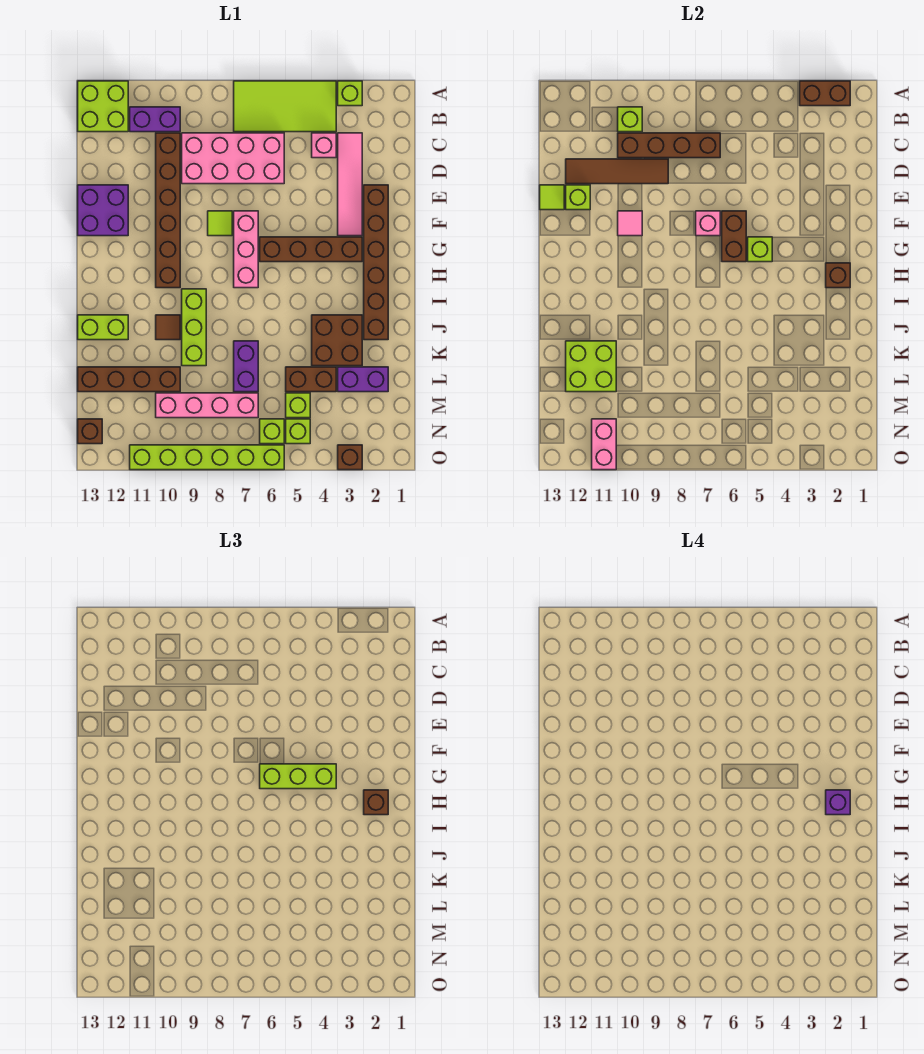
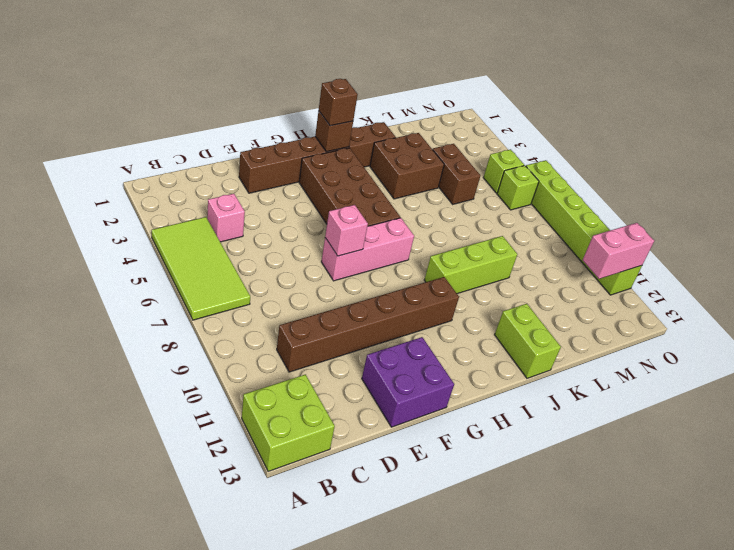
brown 2x4 brick [299,148,400,226] -> brown 1x4 brick [260,237,362,262]
none -> lime 1x1 brick [338,81,362,106]
none -> purple 1x2 brick [130,107,180,132]
none -> pink 1x4 tile [338,133,362,236]
none -> pink 2x4 brick [182,133,284,184]

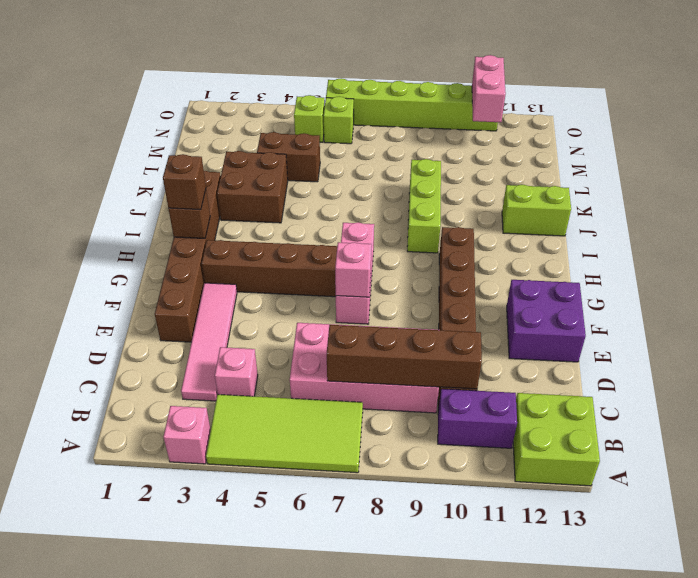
pink 1x1 brick [163,406,211,464] -> lime 1x1 brick [338,81,362,106]
none -> lime 1x1 tile [208,211,232,236]
none -> brown 1x1 tile [156,315,180,340]
none -> purple 1x2 brick [234,341,258,392]
none -> purple 1x2 brick [338,367,388,392]

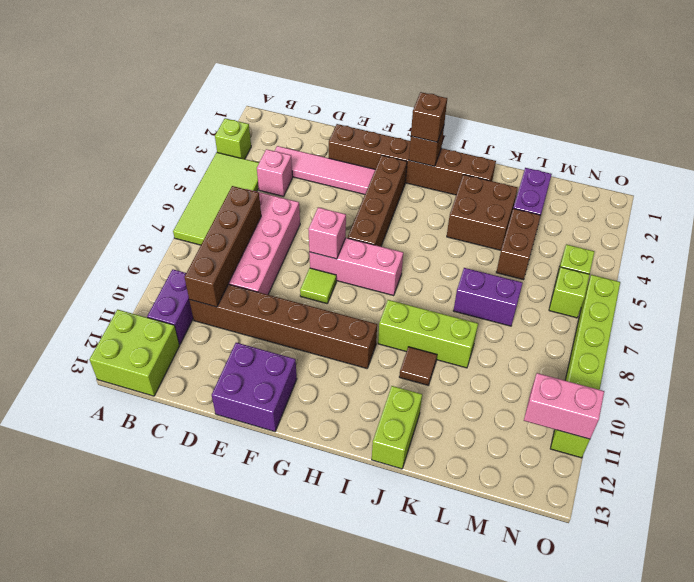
none -> brown 1x4 brick [78,367,180,392]
none -> lime 1x1 brick [286,393,310,418]
none -> pink 1x4 brick [156,393,258,418]
none -> brown 1x1 brick [78,419,102,444]

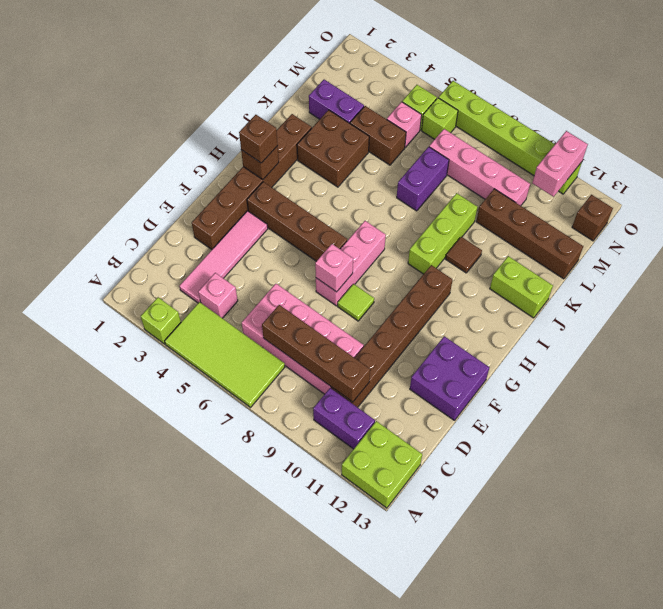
pink 1x1 brick [387,102,422,147] -> lime 1x1 brick [286,393,310,418]
none -> brown 1x1 brick [338,445,362,470]
none -> brown 1x2 brick [800,81,850,106]
none -> lime 1x1 brick [618,107,642,132]
none -> brown 1x4 tile [566,159,668,184]

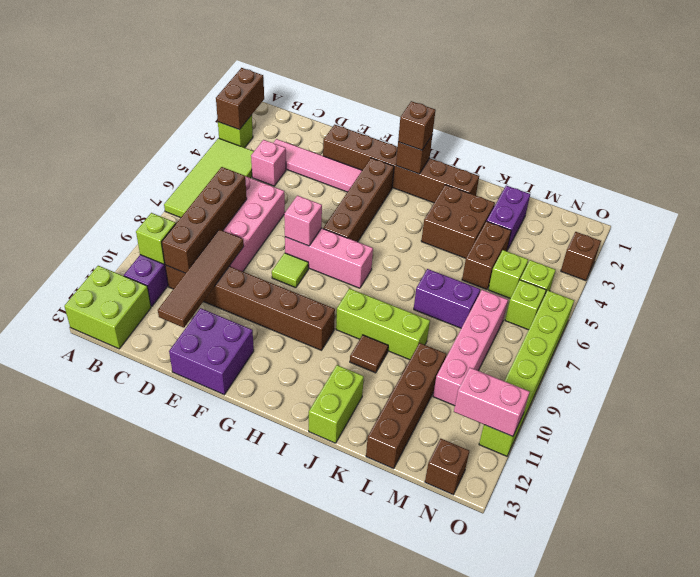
none -> lime 1x1 brick [566,185,590,210]
none -> lime 1x1 tile [540,185,564,210]
none -> brown 1x2 brick [722,211,746,262]
none -> pink 1x1 tile [618,211,642,236]

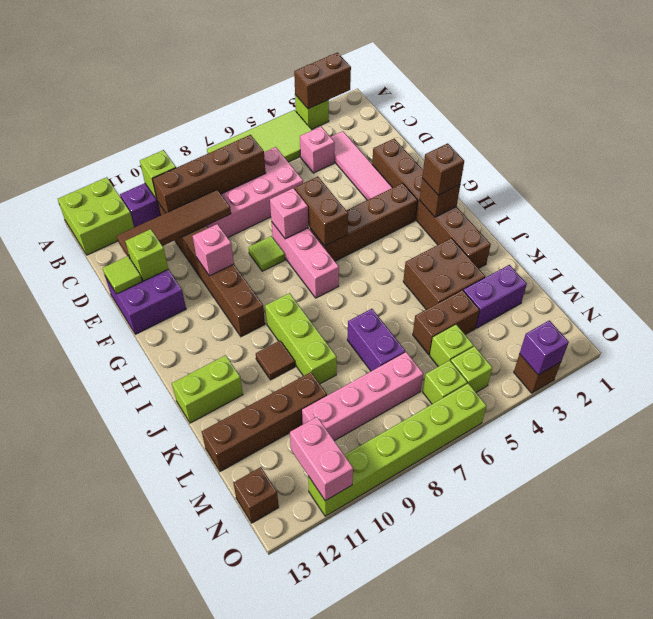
pink 1x1 brick [193,224,234,276] -> pink 1x1 tile [618,211,642,236]
purple 1x1 brick [519,320,569,375] -> purple 1x1 brick moved to [826,790,850,815]
none -> lime 1x1 brick [748,237,772,262]
none -> lime 2x2 brick [566,341,616,392]
none -> lime 1x3 brick [260,764,336,789]

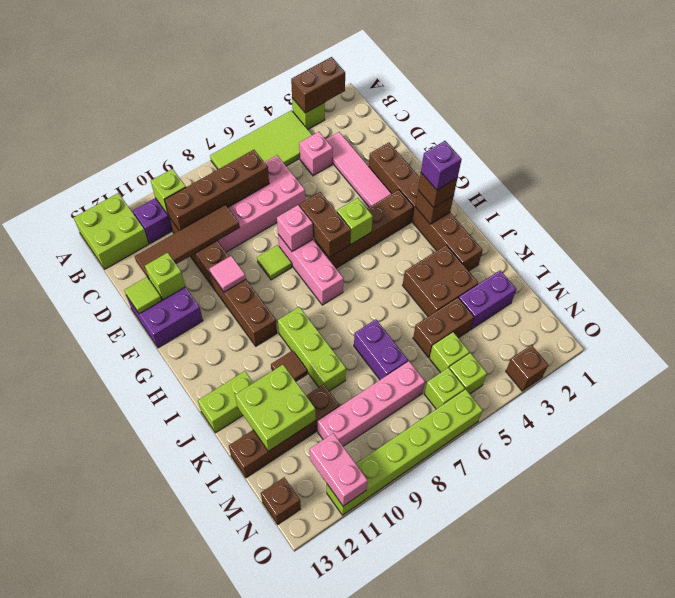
none -> lime 1x3 brick [260,764,336,789]

